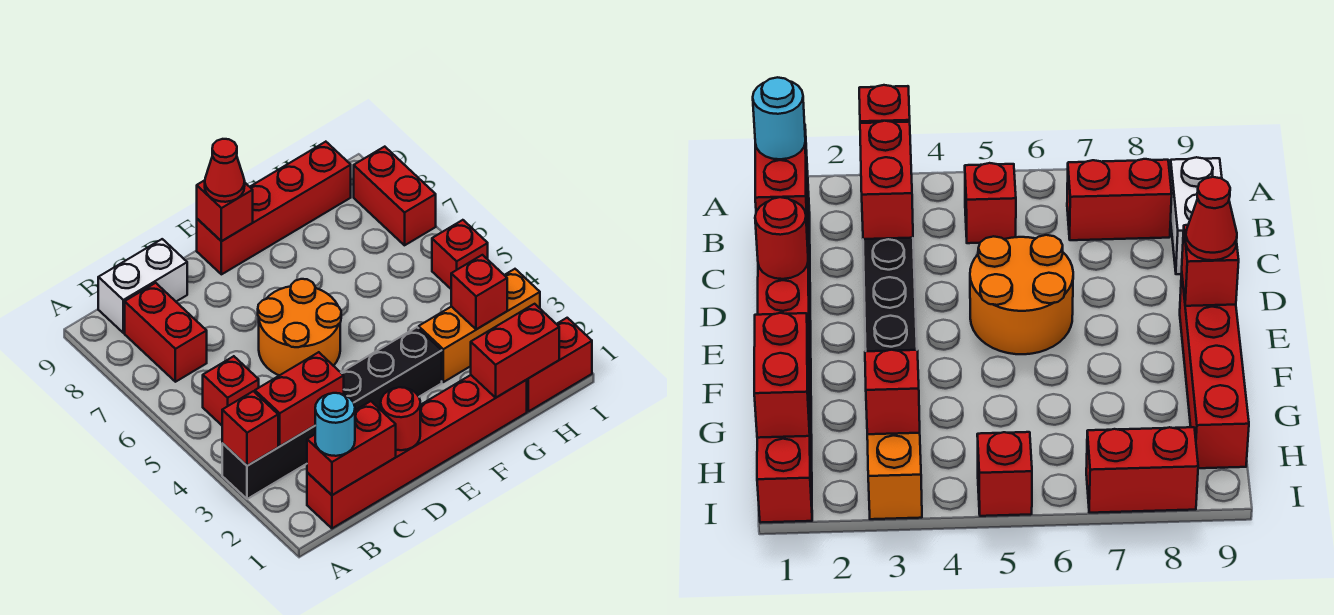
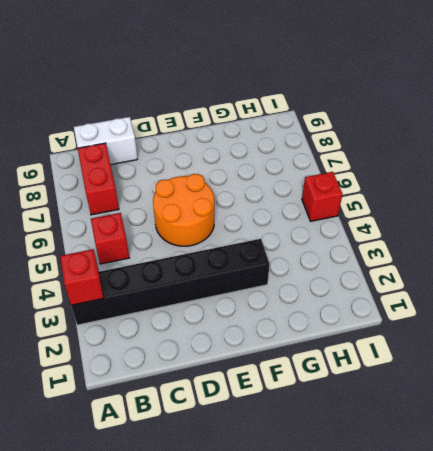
none -> red 1x6 brick [307,375,527,528]
none -> red 1x4 brick [197,142,351,274]
none -> orange 1x3 brick [419,269,540,382]

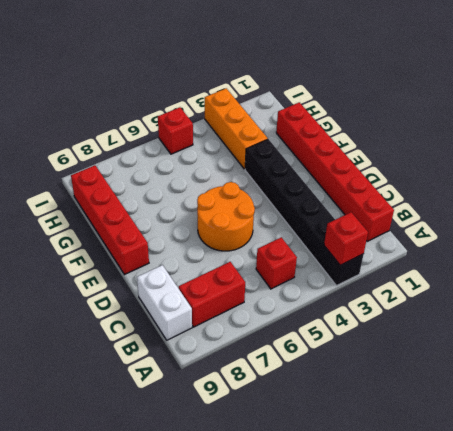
none -> red 1x2 brick [527,318,592,411]
none -> red 1x2 brick [354,147,436,245]
none -> red 1x2 brick [307,401,396,495]

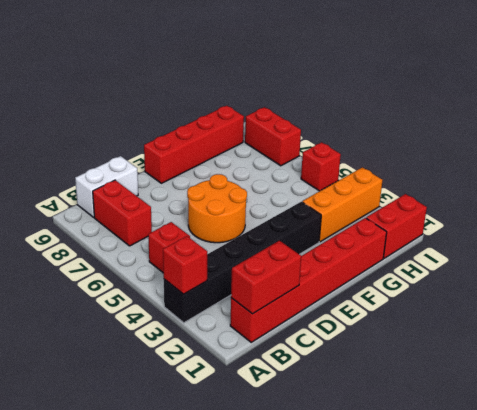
none -> red 1x2 brick [255,352,344,446]
none -> red 1x1 round brick [381,387,420,450]
none -> red 1x1 brick [197,180,253,241]

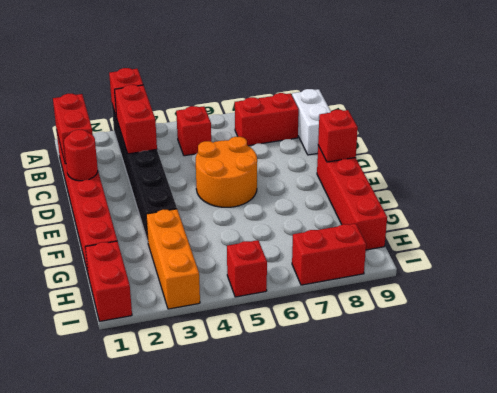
none -> red 1x2 brick [471,304,559,398]
none -> red 1x1 brick [451,255,507,329]
none -> cyan 1x1 round brick [315,393,355,456]

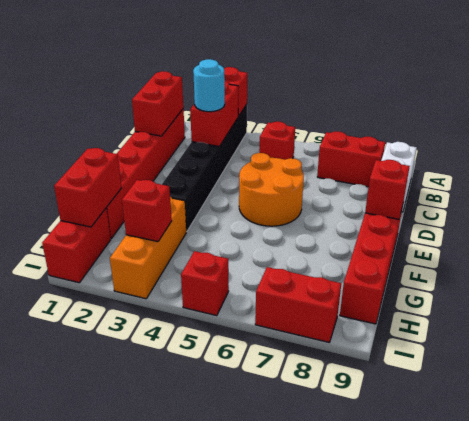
cyan 1x1 round brick [193,59,225,112] -> cyan 1x1 round brick moved to [315,393,355,456]
none -> red 1x1 round brick [381,387,420,450]
none -> red 1x1 cone [205,139,245,202]

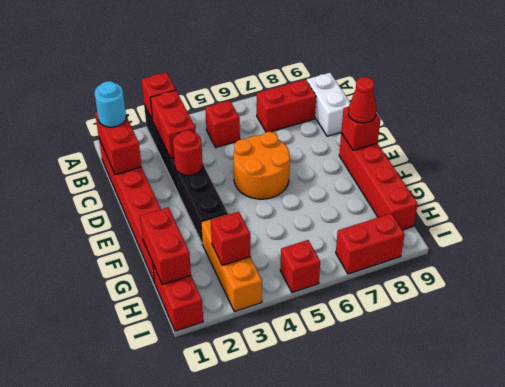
red 1x1 round brick [173,130,203,175] -> red 1x1 round brick moved to [381,387,420,450]

